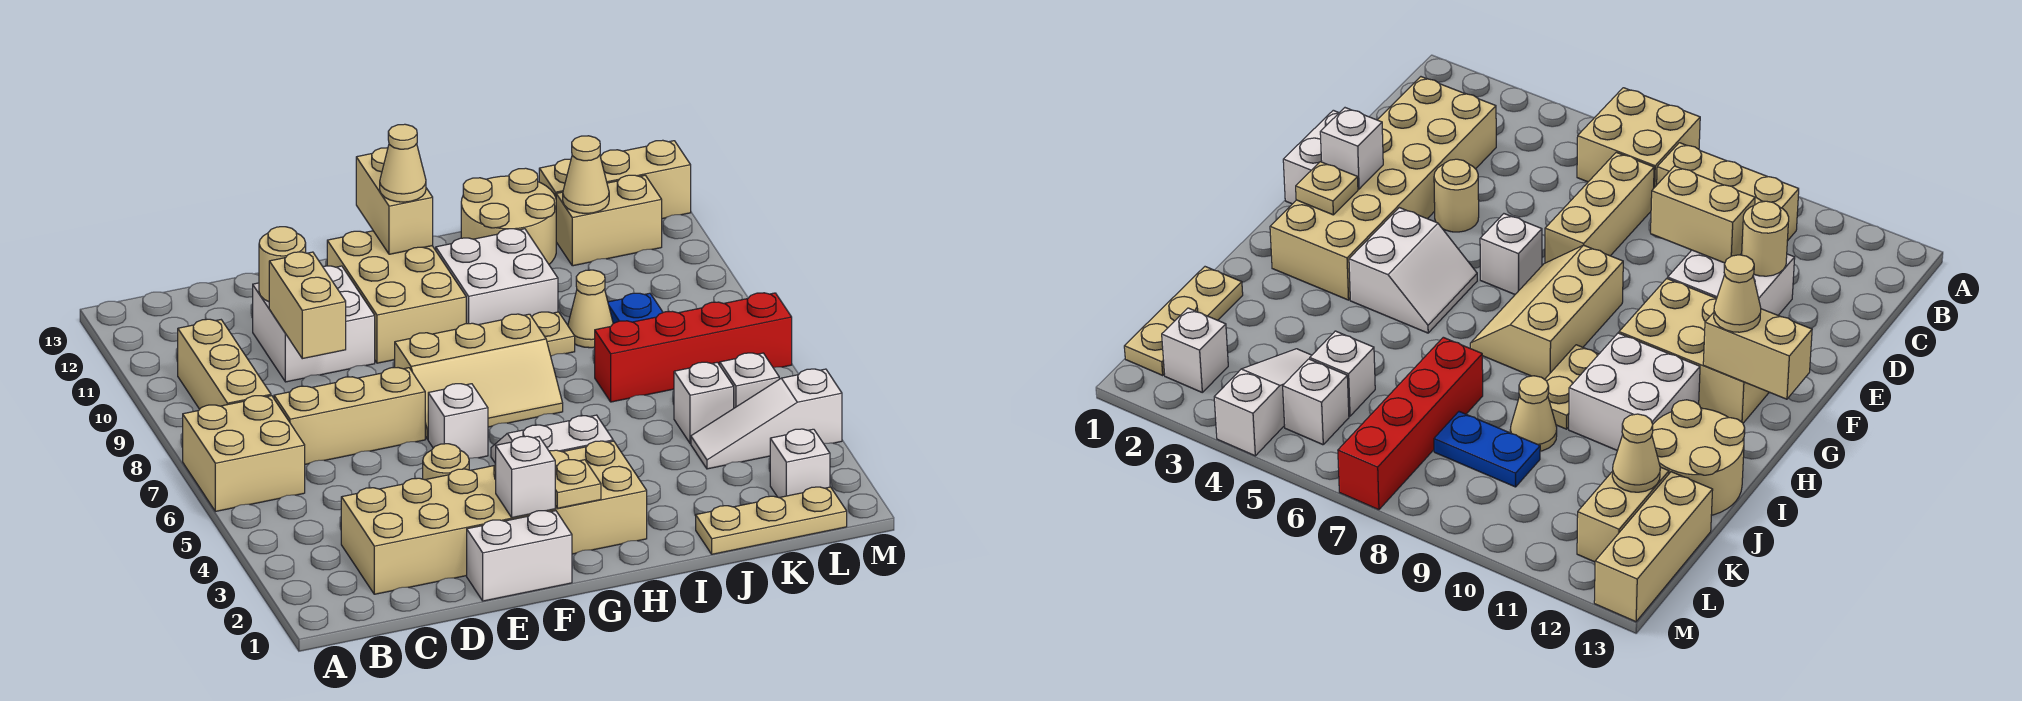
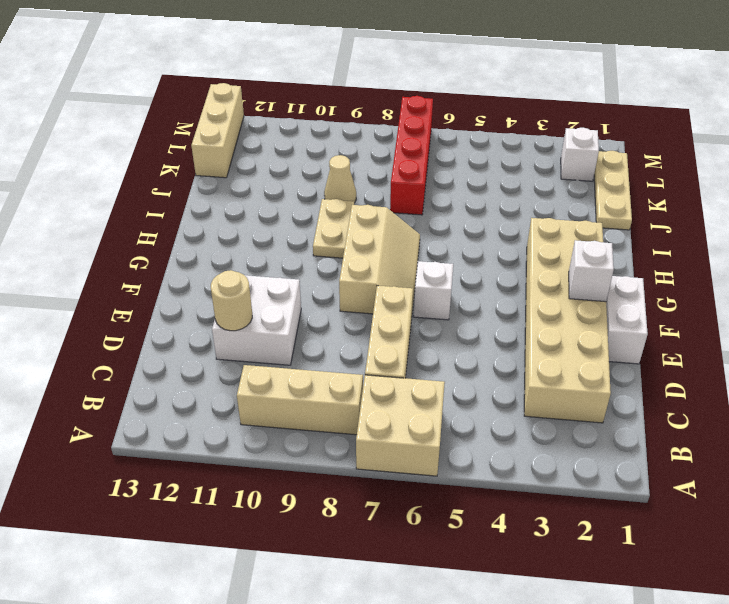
none -> tan 1x1 round brick [423,444,469,480]
none -> tan 2x3 brick [327,231,466,363]
none -> white 2x2 slope [491,415,613,464]
none -> white 2x2 brick [436,229,558,325]

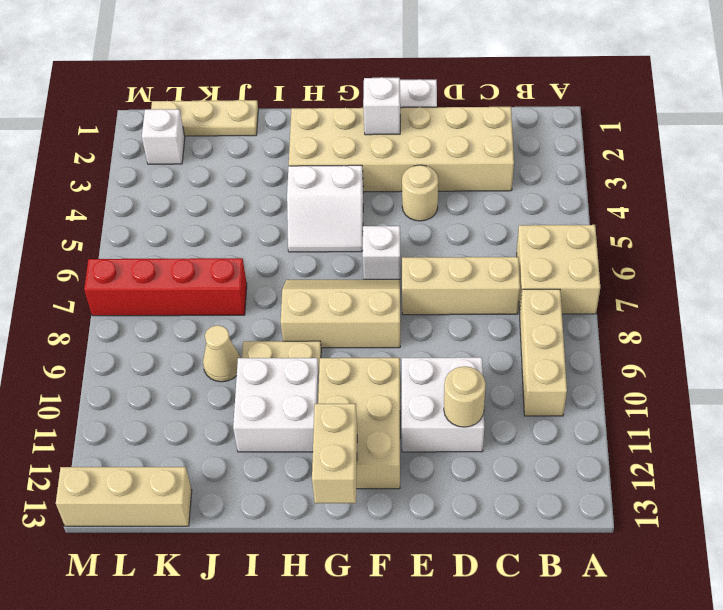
none -> tan 2x2 round brick [461,168,556,264]
none -> white 1x3 slope [691,369,842,469]
none -> white 1x1 brick [674,362,734,444]
none -> blue 1x2 plate [608,293,663,323]

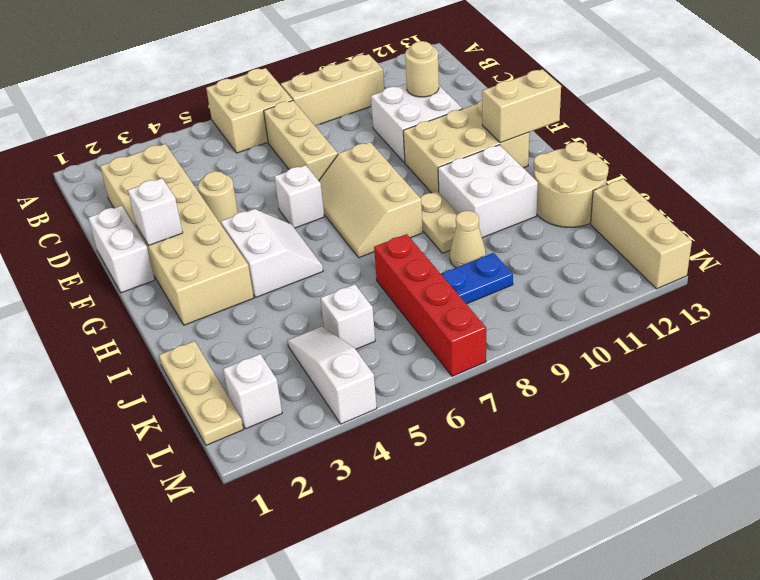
none -> tan 1x2 brick [556,175,662,266]
none -> white 1x1 brick [720,353,779,408]
none -> tan 1x2 brick [269,252,346,359]
none -> tan 1x1 plate [555,460,601,508]

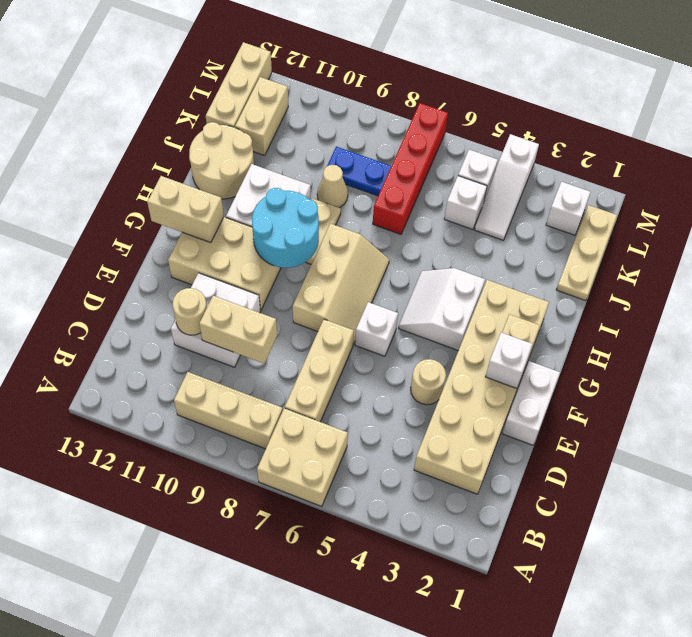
cyan 2x2 round brick [252,188,319,268] -> none
none -> tan 1x1 cone [563,136,609,213]
none -> tan 1x1 cone [380,124,426,202]

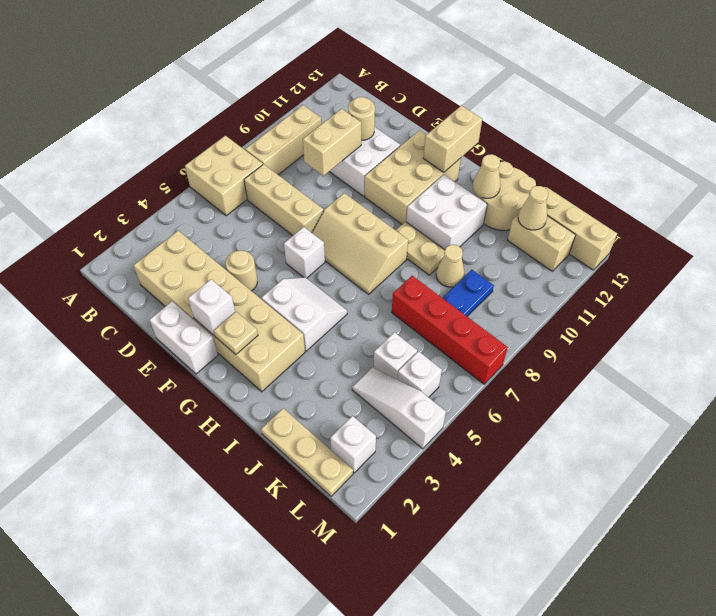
tan 1x1 cone [472,154,501,198] -> tan 1x1 cone moved to [380,124,426,202]

